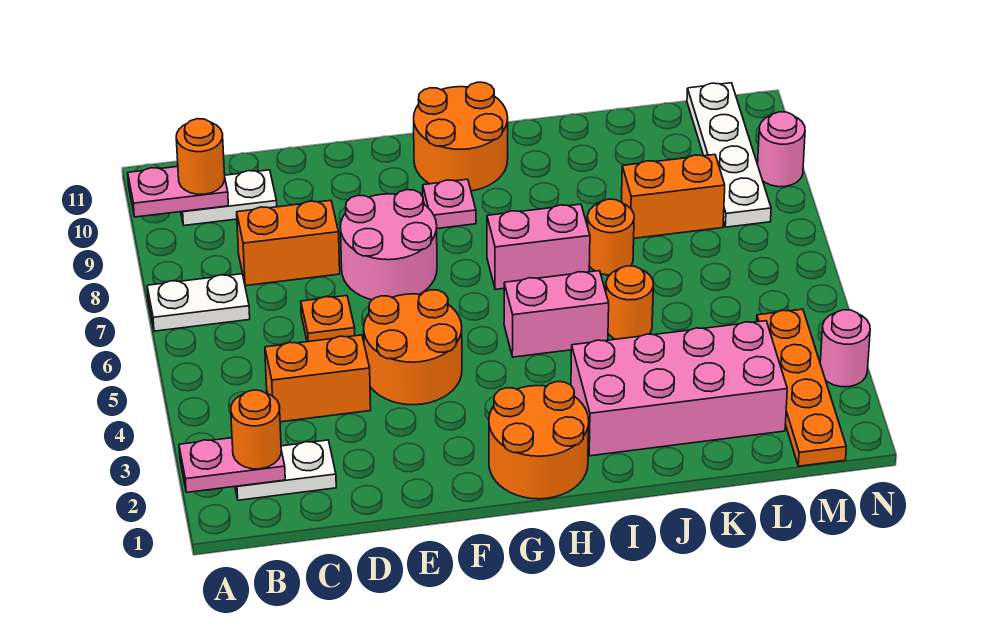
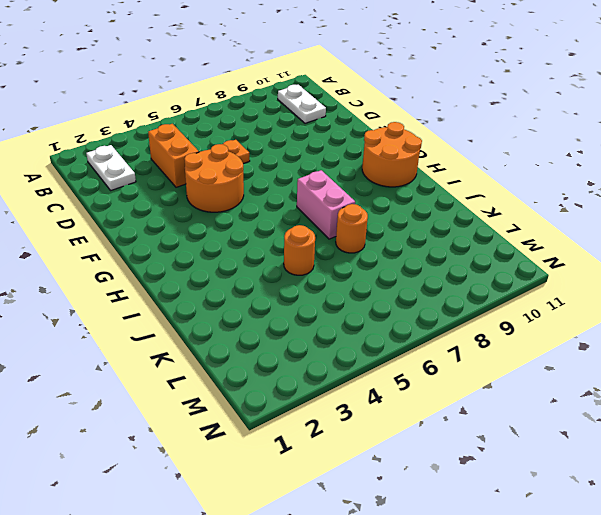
none -> white 1x2 plate [147,274,250,331]
none -> orange 1x2 brick [237,200,340,286]
none -> pink 2x2 round brick [341,190,437,300]

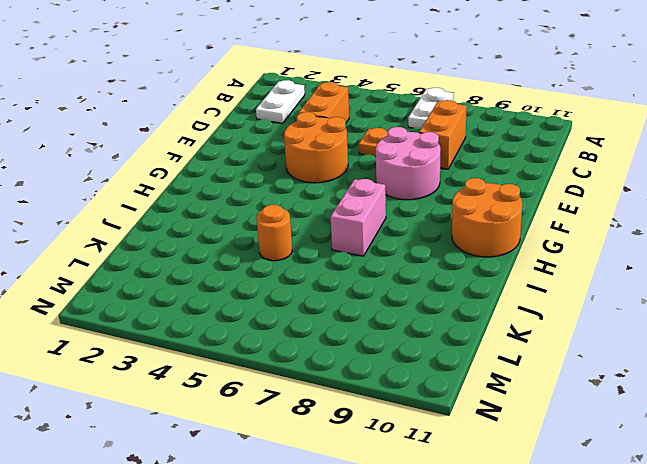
none -> white 1x2 plate [181,170,277,225]
none -> orange 2x2 round brick [489,382,589,499]
none -> pink 1x1 plate [423,179,476,229]

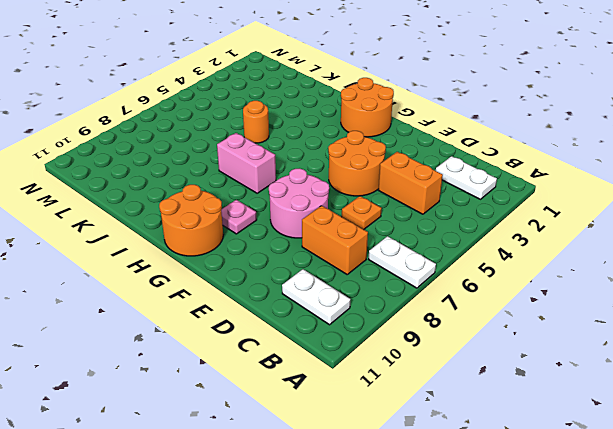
none -> pink 1x2 brick [504,271,609,357]
none -> pink 2x4 brick [571,321,787,456]
none -> orange 1x1 round brick [587,199,634,275]

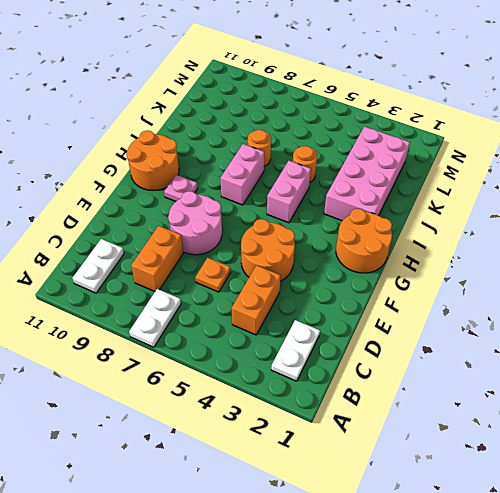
none -> orange 1x2 brick [621,154,725,238]
none -> orange 1x4 plate [757,309,846,466]
none -> white 1x4 plate [687,83,771,227]

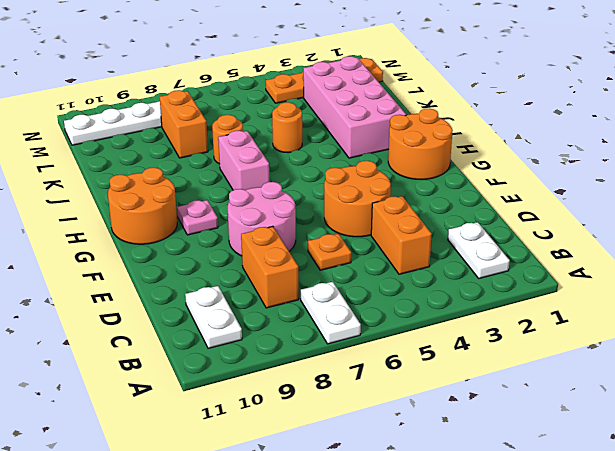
none -> pink 1x2 brick [504,271,609,357]
none -> pink 1x1 round brick [820,310,870,387]
none -> pink 1x1 round brick [758,112,805,187]

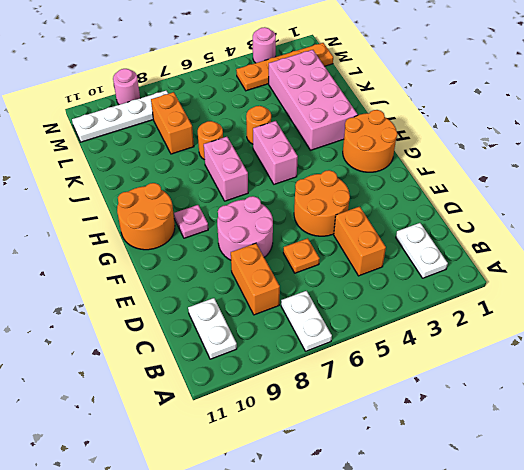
none -> pink 1x2 plate [179,438,285,493]
none -> pink 1x2 plate [128,167,228,217]
none -> orange 1x1 round brick [231,390,281,469]

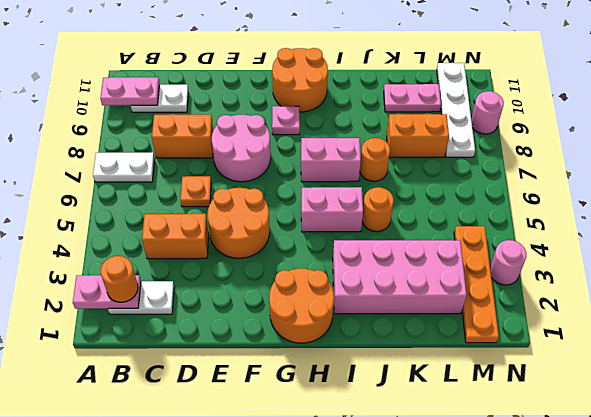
pink 1x2 plate [384,84,441,112] -> none
none -> orange 1x1 round brick [176,119,225,194]

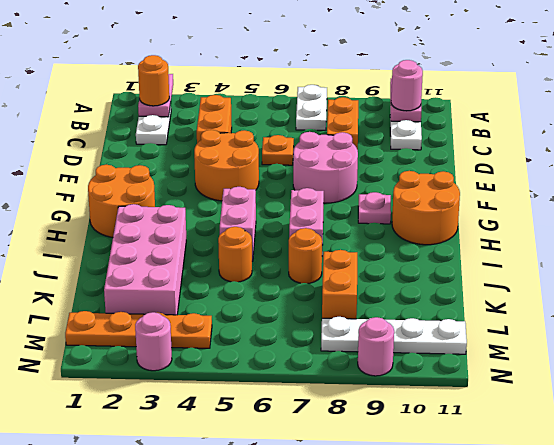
pink 1x1 round brick [391,60,423,111] -> orange 1x1 round brick [176,119,225,194]

